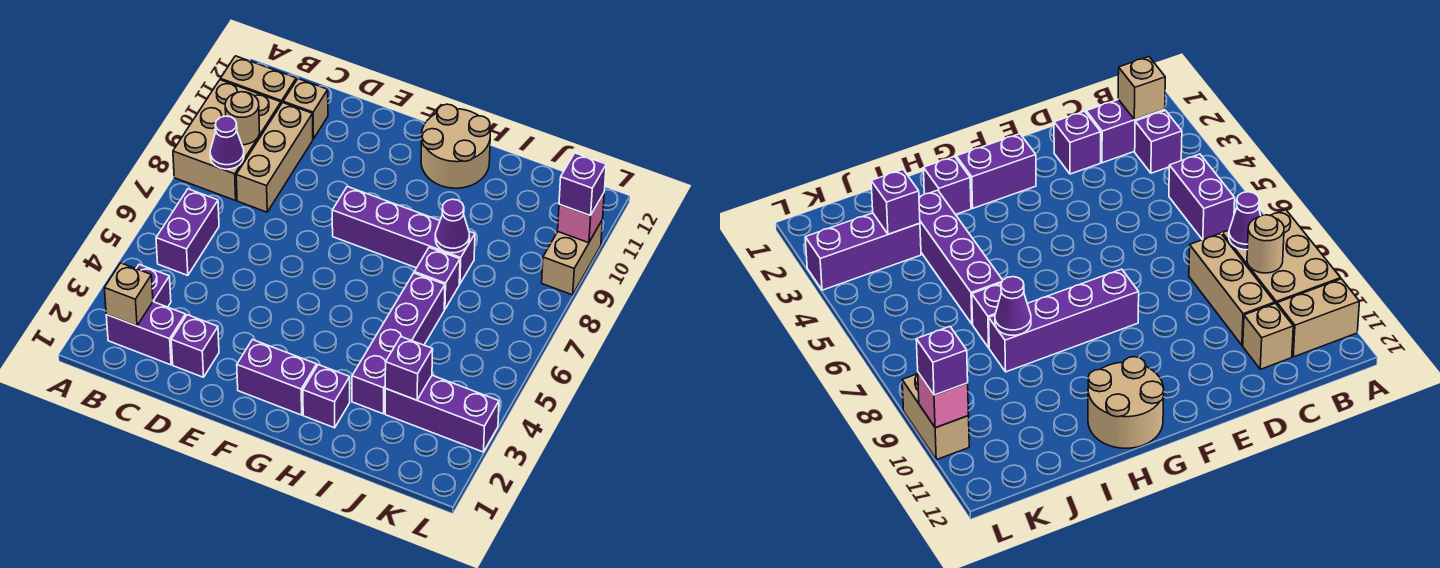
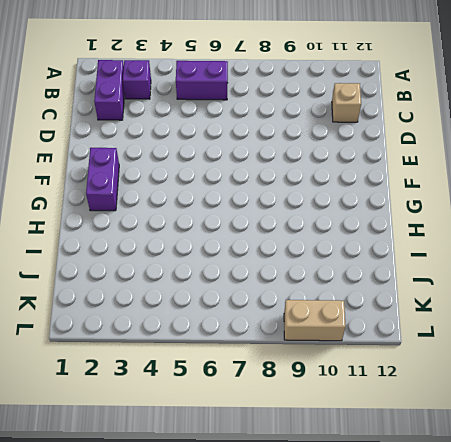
none -> tan 2x3 brick [173,80,281,200]
none -> tan 1x2 brick [220,56,296,104]
none -> tan 1x3 brick [236,103,313,212]

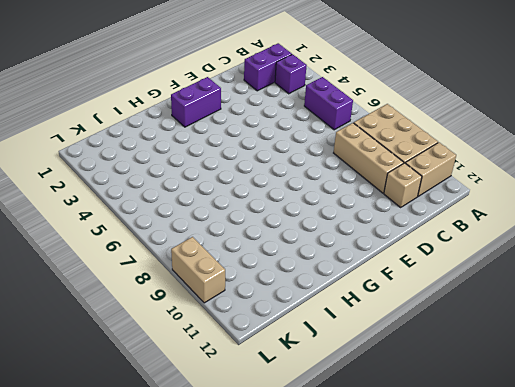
none -> purple 1x1 brick [171,315,219,377]
none -> purple 1x4 brick [332,187,475,284]
none -> tan 2x2 round brick [421,104,490,188]

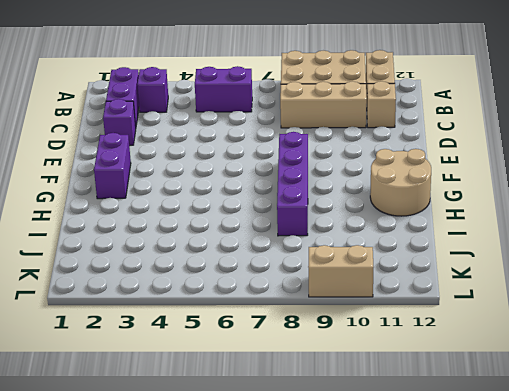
none -> purple 1x1 brick [303,365,350,428]
none -> purple 1x4 brick [352,273,445,414]
none -> purple 1x1 brick [414,248,460,309]

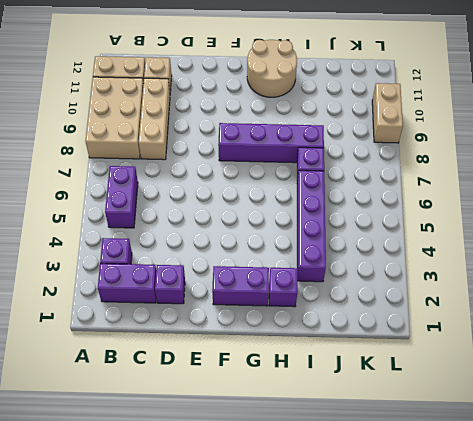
none -> purple 1x3 brick [385,375,499,452]
none -> tan 1x1 brick [104,263,153,326]
none -> purple 1x1 cone [210,116,244,169]

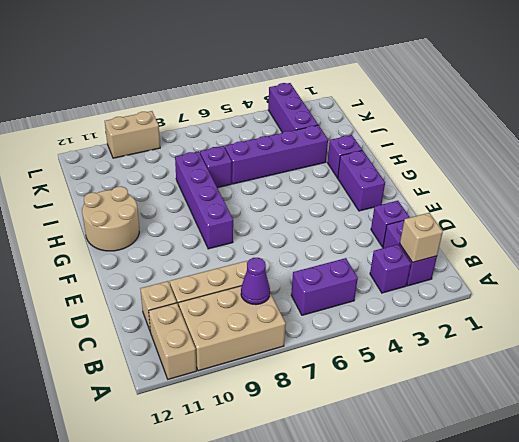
none -> tan 1x1 round brick [225,92,260,145]
none -> purple 1x1 cone [435,199,470,253]
none -> purple 1x1 brick [385,337,433,400]

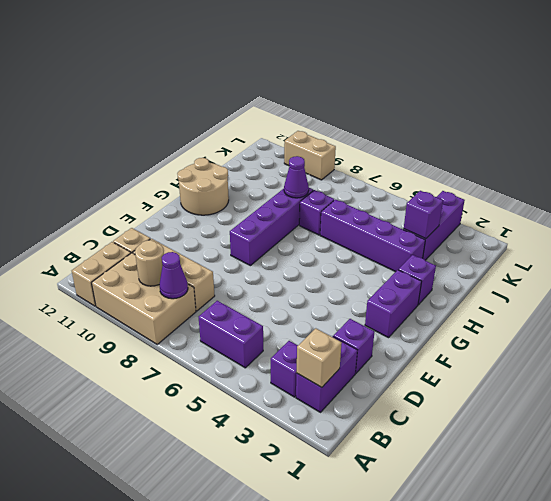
none -> pink 1x1 brick [558,193,604,243]
none -> purple 1x1 brick [559,153,606,216]

